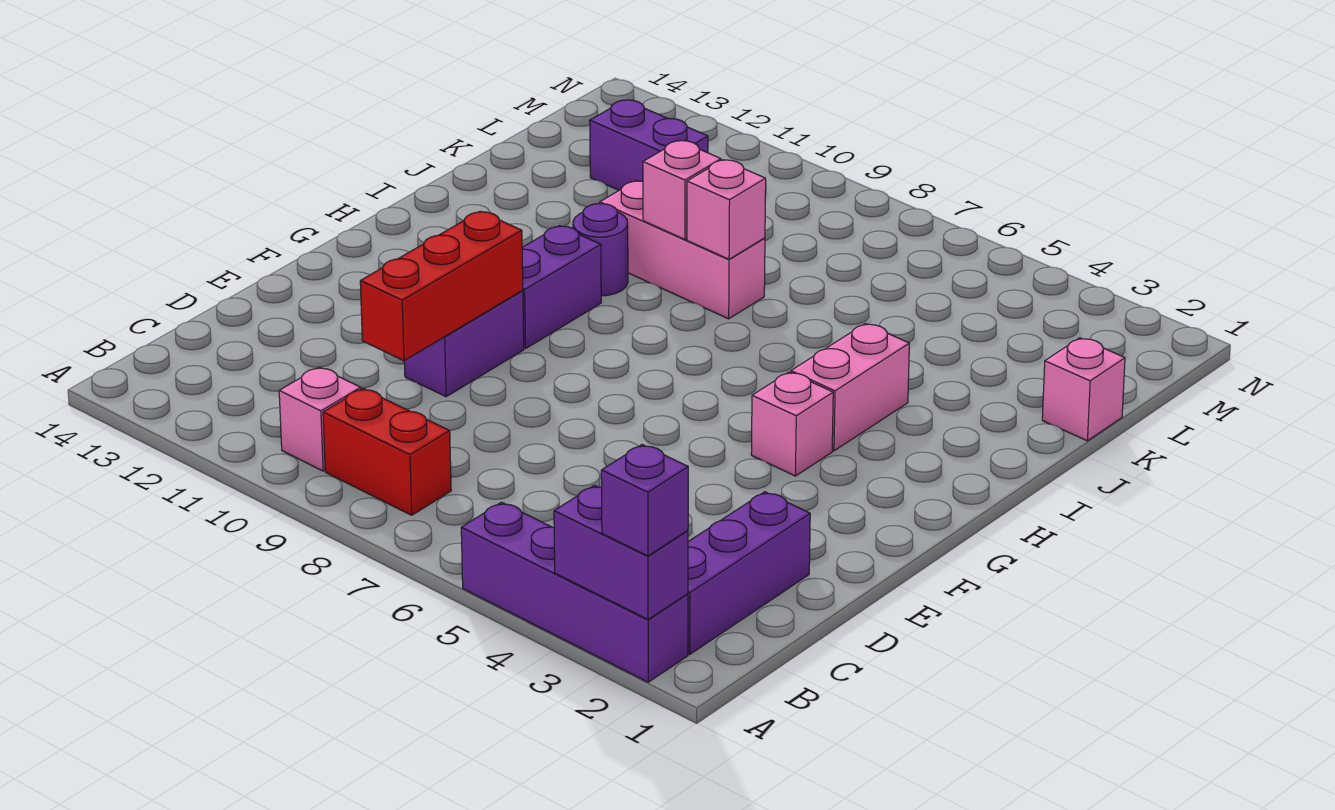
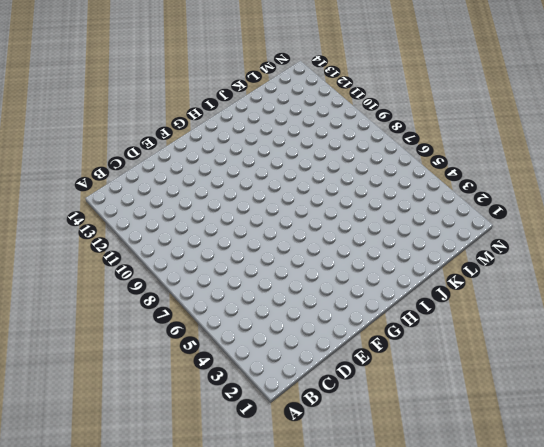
none -> purple 1x4 brick [461,502,688,682]
none -> purple 1x3 brick [688,492,810,654]
none -> red 1x2 brick [323,389,451,515]

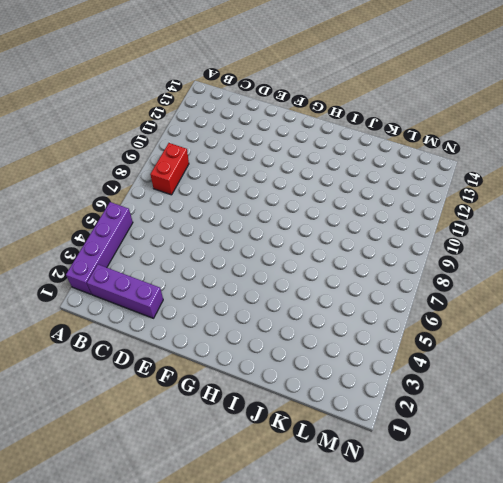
none -> pink 1x1 brick [279,367,361,471]
none -> purple 1x2 brick [404,291,524,397]
none -> pink 1x1 brick [751,372,833,476]

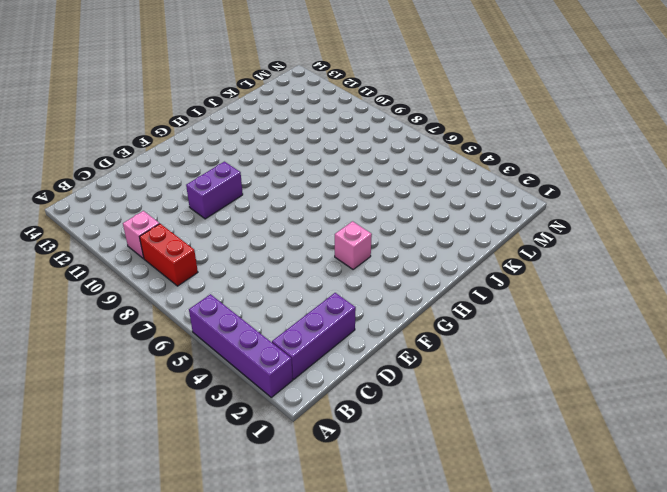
none -> purple 1x2 brick [522,226,601,349]
none -> pink 1x2 brick [791,323,909,451]
none -> purple 1x1 round brick [573,204,628,296]

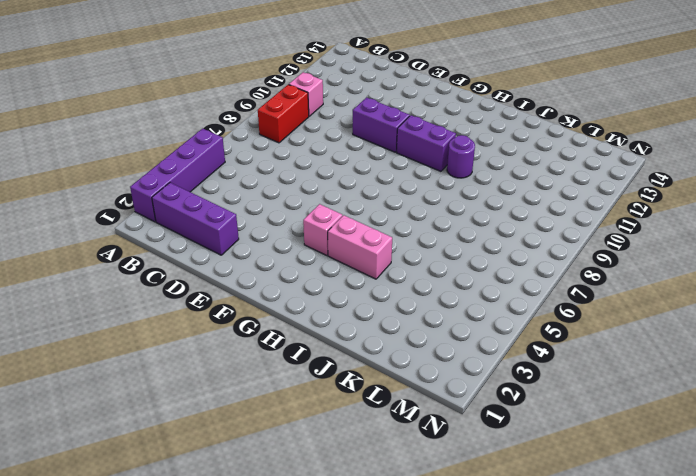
none -> pink 1x3 brick [600,181,765,319]
none -> pink 1x1 brick [1042,338,1125,441]
none -> purple 1x2 brick [590,100,708,190]

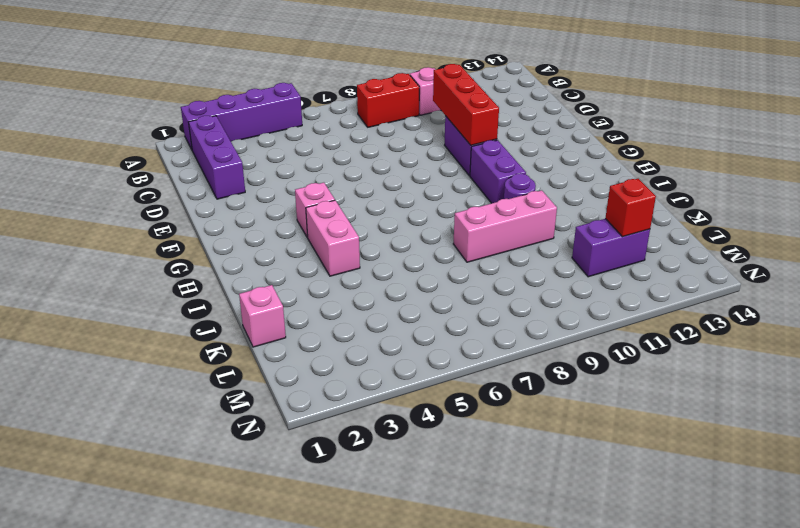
red 1x1 brick [605,179,656,237] -> none
none -> purple 1x2 brick [554,485,688,620]
none -> pink 1x1 brick [687,160,766,259]
none -> pink 1x1 brick [643,140,721,239]

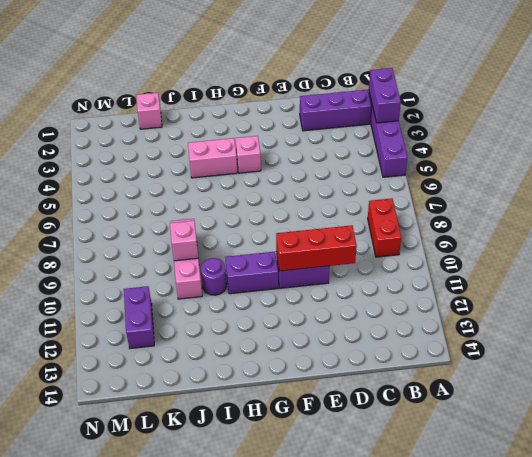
none -> pink 1x1 brick [279,367,361,471]
none -> pink 1x1 brick [687,160,766,259]
none -> purple 1x1 brick [601,445,688,556]

